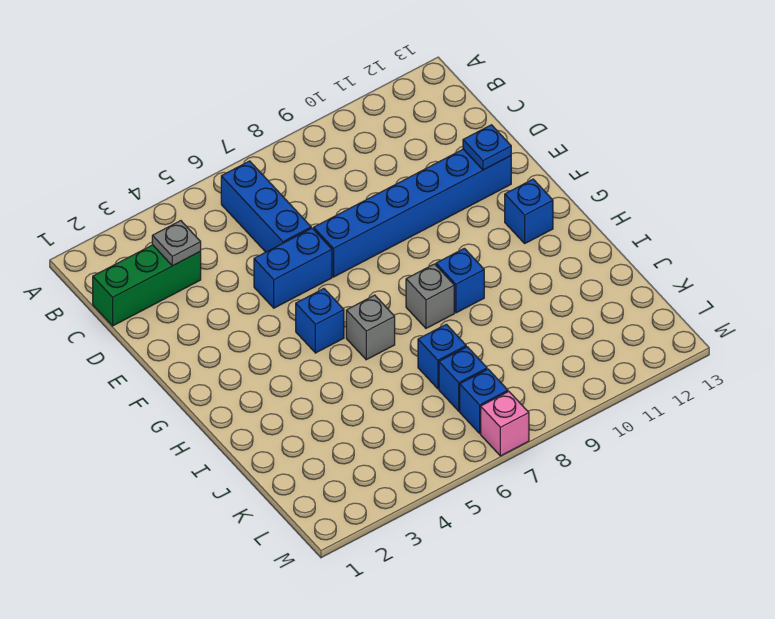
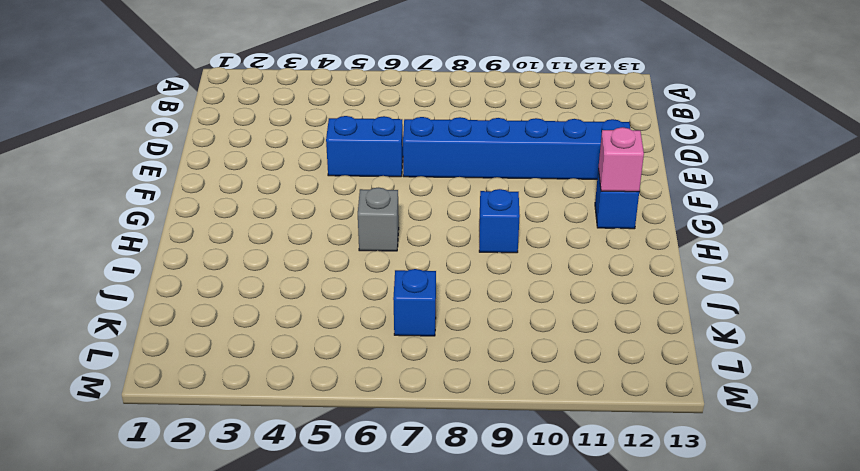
pink 1x1 brick [598,127,644,192] -> pink 1x1 brick moved to [481,392,529,456]
none -> blue 1x3 brick [221,161,311,252]
none -> green 1x3 brick [93,245,201,326]
none -> blue 1x1 brick [296,289,344,353]

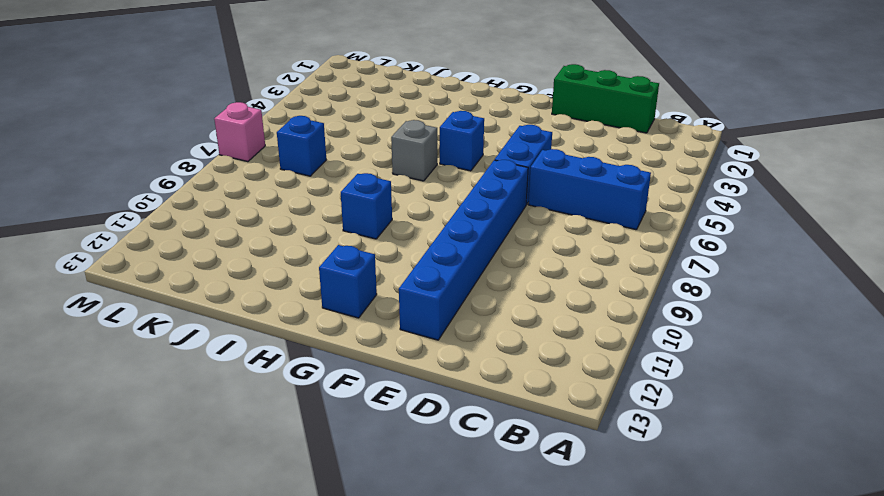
green 1x3 brick [552,64,659,133] -> green 1x3 brick turned to [93,245,201,326]
none -> grey 1x1 brick [406,264,454,328]
none -> blue 1x1 brick [418,324,466,389]
none -> blue 1x1 brick [460,369,508,433]

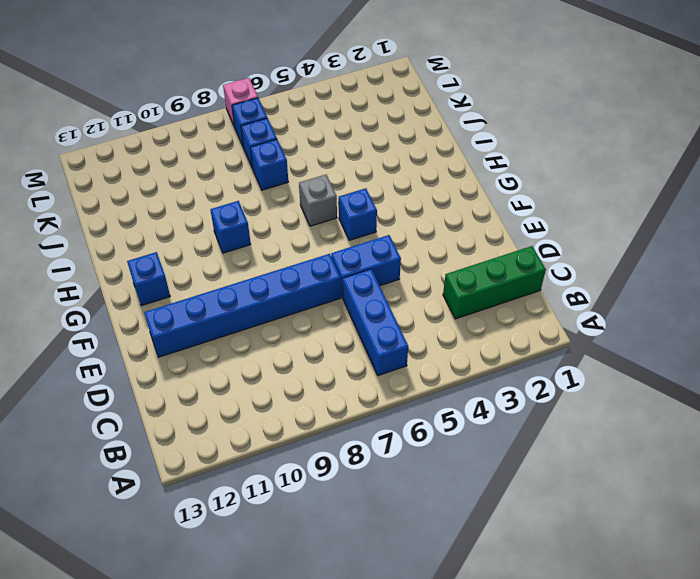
none -> grey 1x1 brick [406,264,454,328]
none -> grey 1x1 plate [152,221,201,266]
none -> blue 1x1 plate [463,125,511,170]

